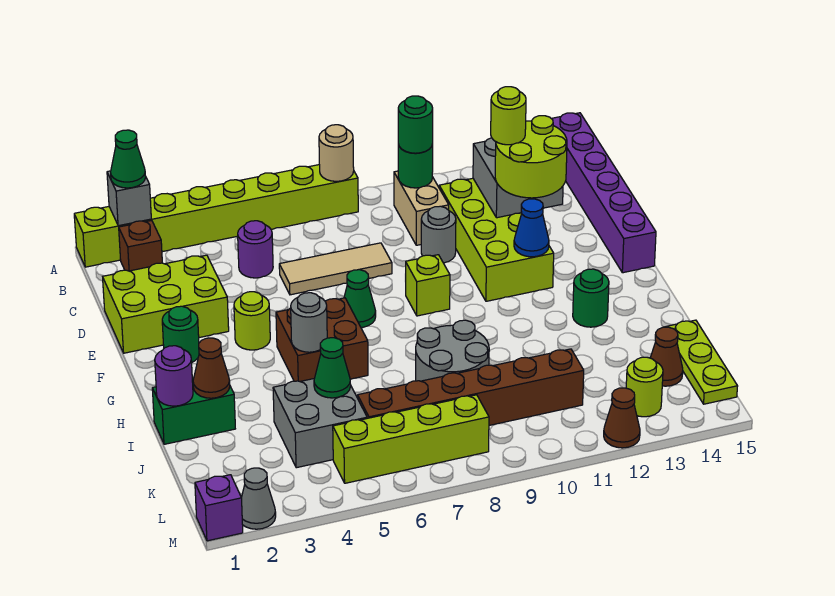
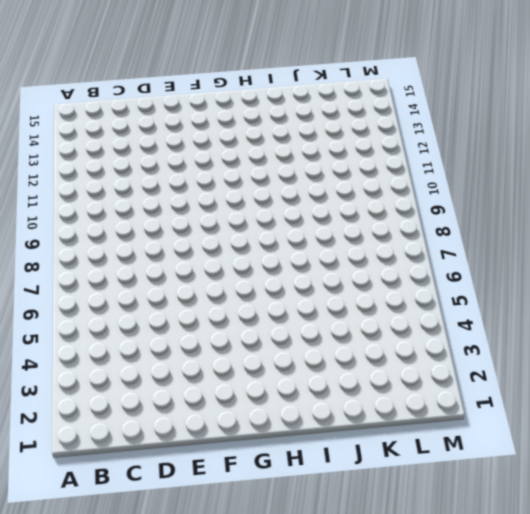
none -> lime 1x8 brick [74,165,358,267]
none -> purple 1x6 brick [551,113,656,273]
none -> brown 1x1 brick [119,220,162,271]
none -> tan 1x2 brick [394,171,449,245]

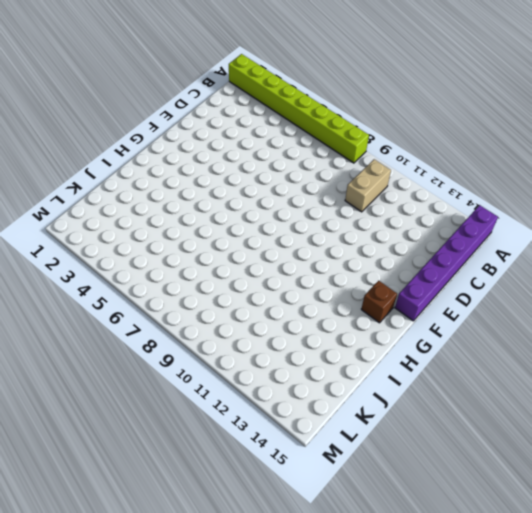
brown 1x1 brick [361,281,397,323] -> brown 1x1 brick moved to [119,220,162,271]
none -> purple 1x1 round brick [238,221,273,278]
none -> lime 2x4 brick [439,178,554,301]
none -> lime 2x3 brick [103,255,229,353]
none -> tan 1x3 tile [279,243,392,295]

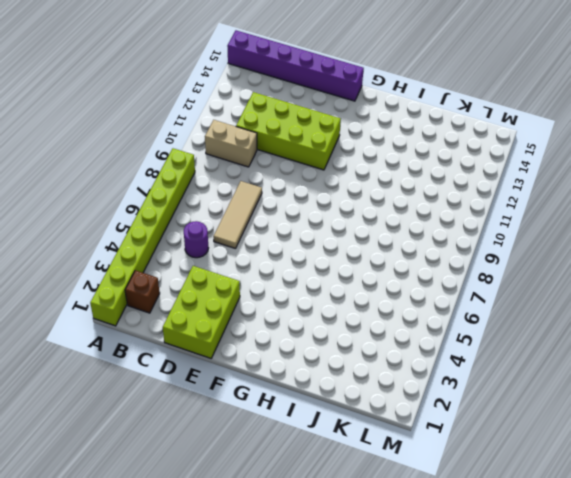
none -> grey 1x1 round brick [421,206,456,263]
none -> green 1x1 round brick [162,306,199,362]
none -> lime 1x1 round brick [234,292,270,350]
none -> green 1x1 cone [344,270,376,327]

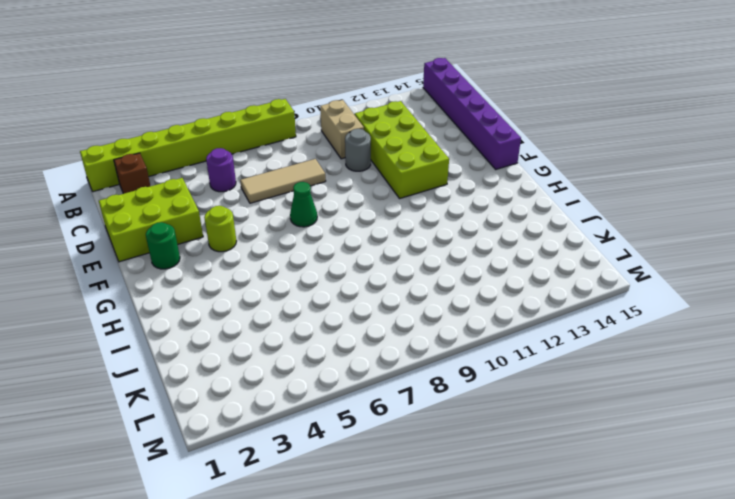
none -> lime 1x1 brick [405,255,450,316]
none -> brown 2x2 brick [276,298,368,381]
none -> green 1x1 round brick [573,269,609,327]
none -> green 1x2 brick [152,379,235,444]

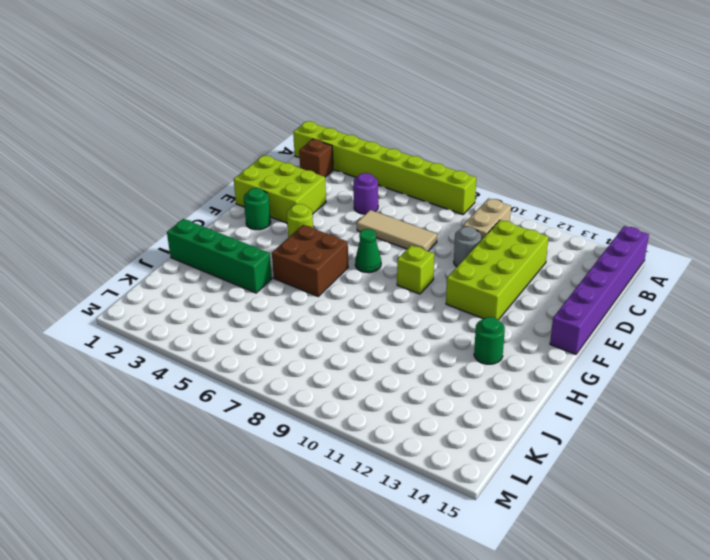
green 1x4 brick [167,219,272,293] -> green 1x2 brick [152,379,235,444]
none -> grey 2x2 round brick [416,320,489,381]
none -> grey 2x2 brick [273,379,367,468]
none -> lime 1x3 plate [666,320,738,404]
none -> brown 1x6 brick [358,349,584,425]

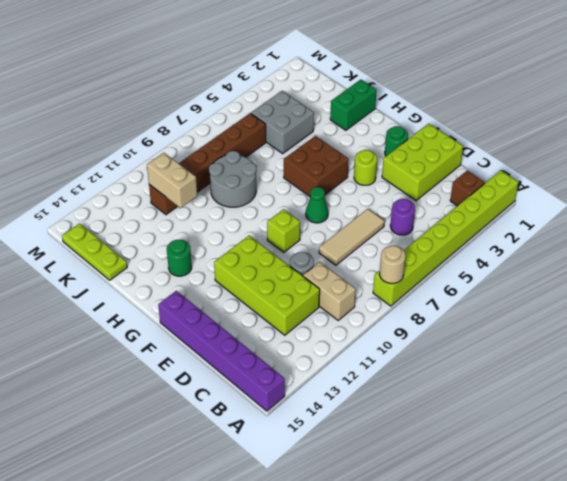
tan 1x2 brick [147,153,197,208] -> none
none -> brown 1x1 cone [650,327,683,386]
none -> lime 1x4 brick [333,395,489,483]
none -> lime 1x1 round brick [626,357,663,417]
none -> purple 1x1 brick [195,475,243,541]

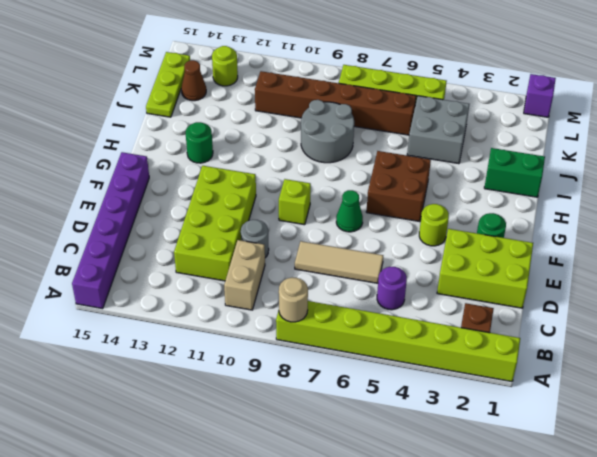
none -> grey 1x1 cone [242,468,276,529]
none -> brown 1x1 cone [604,388,640,448]
none -> grey 1x1 brick [107,171,151,226]
none -> green 1x1 round brick [398,144,433,188]

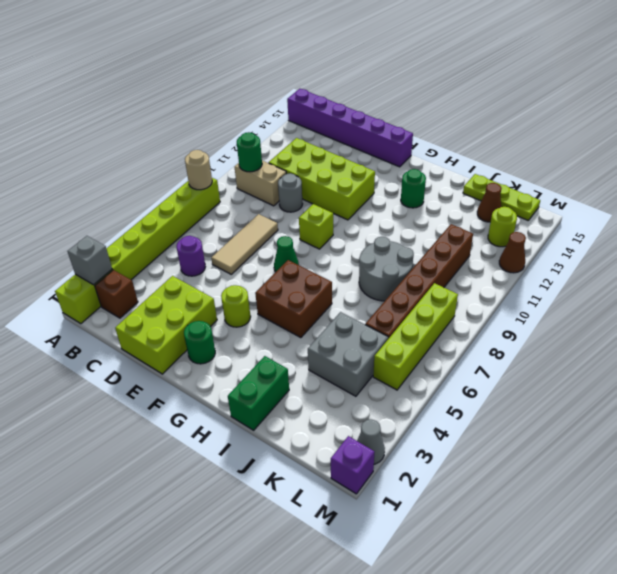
none -> grey 2x2 brick [473,138,563,218]
none -> blue 1x1 cone [514,199,549,257]
none -> grey 1x1 round brick [291,293,327,352]
none -> purple 1x1 round brick [155,346,193,406]

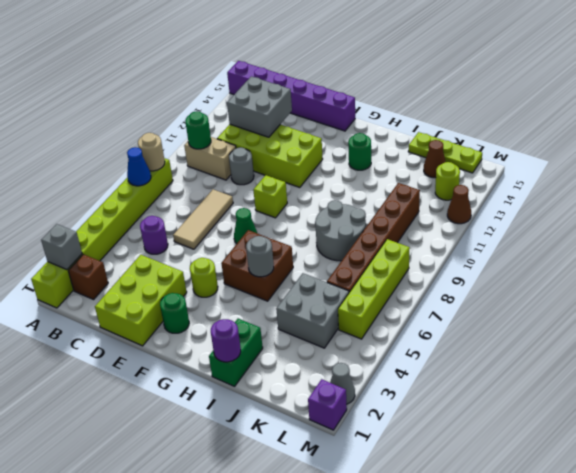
blue 1x1 cone [127,147,151,186] -> blue 1x1 cone moved to [514,199,549,257]
none -> brown 1x1 cone [193,338,230,398]
none -> green 1x1 cone [314,338,351,398]
none -> green 1x1 cone [111,130,146,188]
none -> green 1x1 round brick [398,96,433,153]

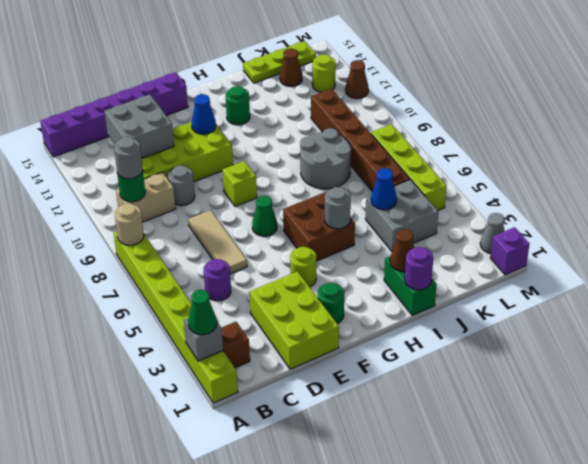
grey 1x1 round brick [114,137,143,179] -> green 1x1 round brick [398,96,433,153]
blue 1x1 cone [371,168,397,210] -> green 1x1 cone [314,338,351,398]
none -> lime 2x2 round brick [495,116,567,198]
none -> lime 1x1 round brick [491,87,526,145]

